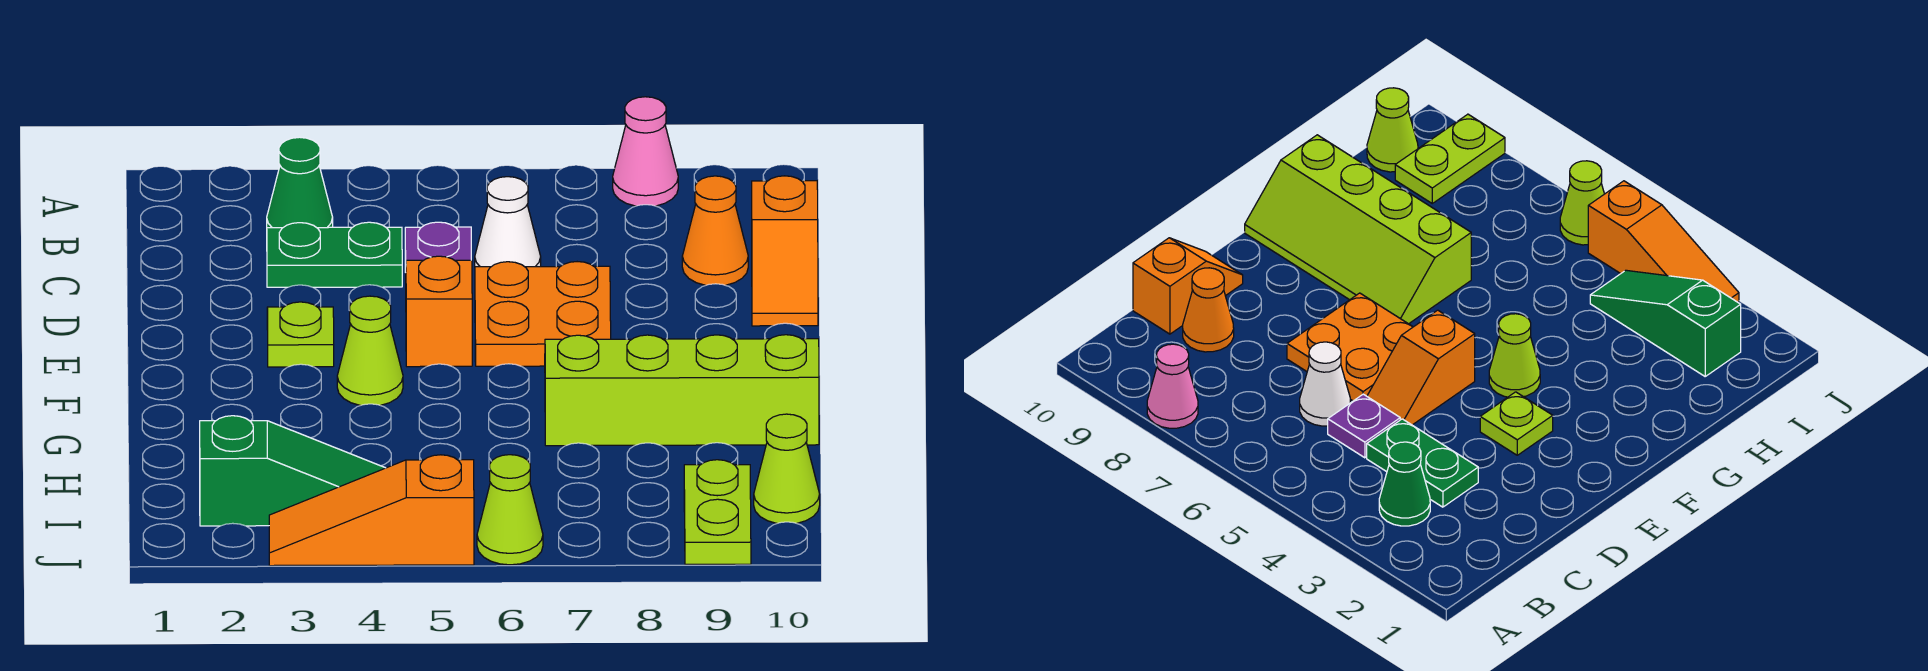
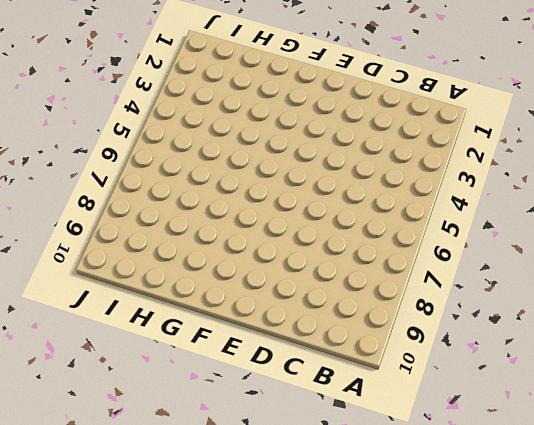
none -> pink 1x1 cone [613,97,678,206]
none -> green 1x1 cone [267,137,333,228]
none -> green 1x2 plate [267,222,402,287]

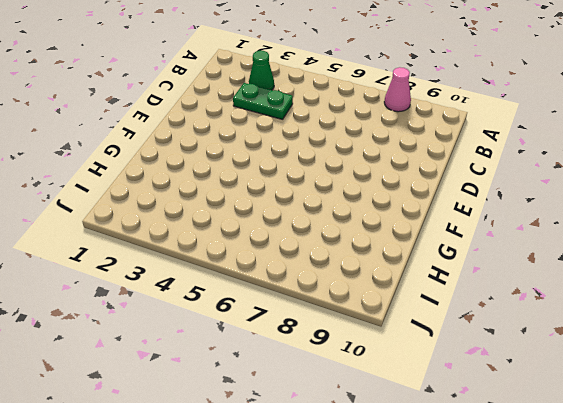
none -> purple 1x1 plate [405,222,471,272]
none -> white 1x1 cone [475,177,541,267]
none -> orange 1x1 cone [682,176,748,285]

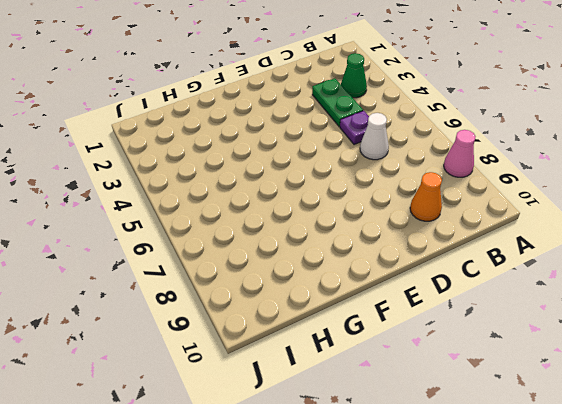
none -> orange 1x2 slope [752,176,818,326]
none -> orange 1x2 slope [406,256,472,367]
none -> orange 2x2 plate [475,262,611,366]

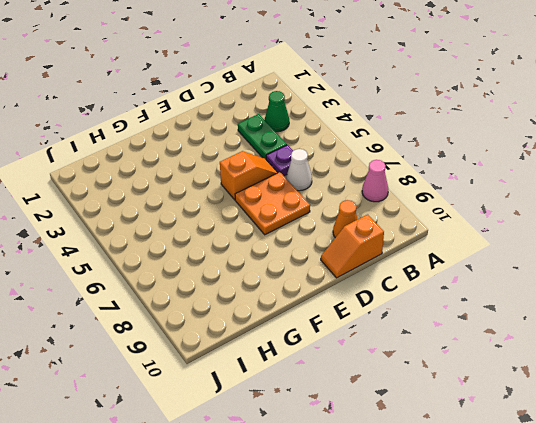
none -> lime 1x1 plate [267,302,334,367]
none -> lime 1x1 cone [337,296,403,405]
none -> lime 2x4 slope [545,335,819,446]

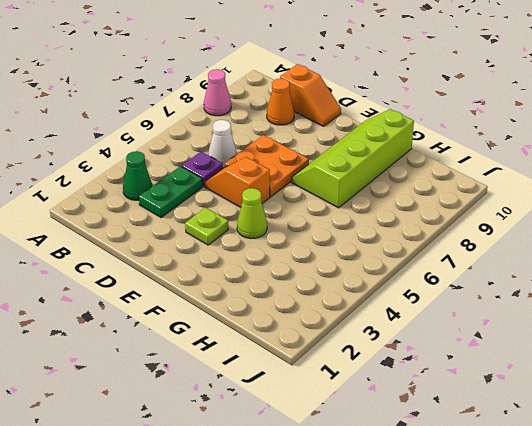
none -> green 1x3 slope [200,416,385,526]
none -> lime 1x2 plate [684,460,751,564]
none -> lime 1x1 cone [754,414,820,523]

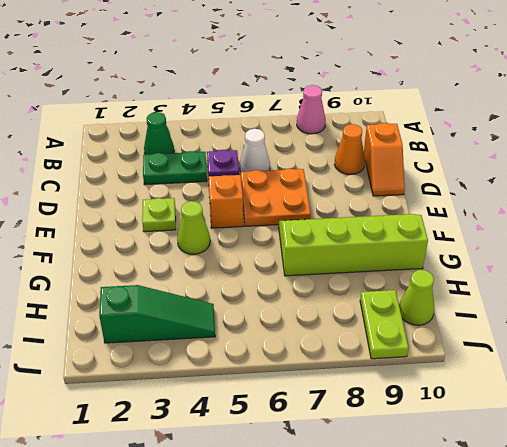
none -> orange 1x3 slope [269,455,474,566]
none -> lime 1x1 cone [477,455,543,565]

